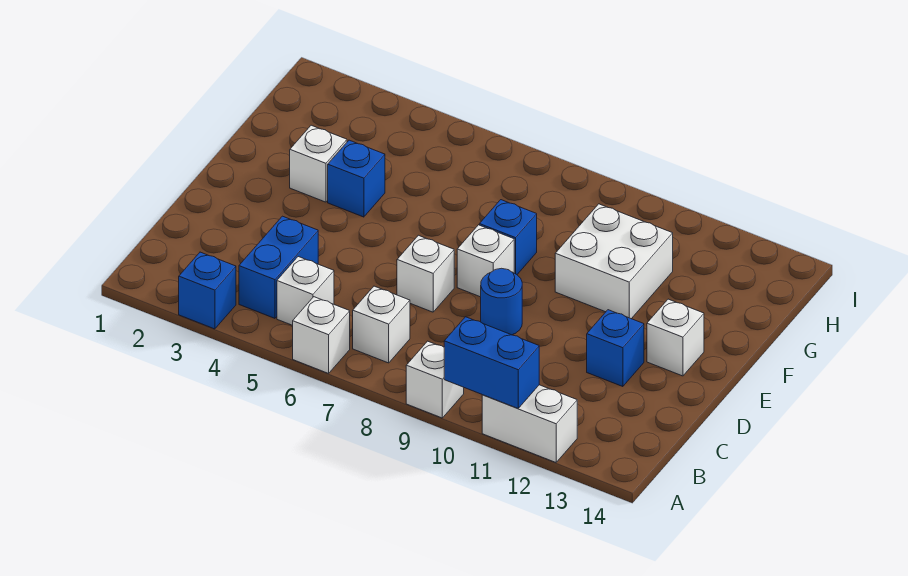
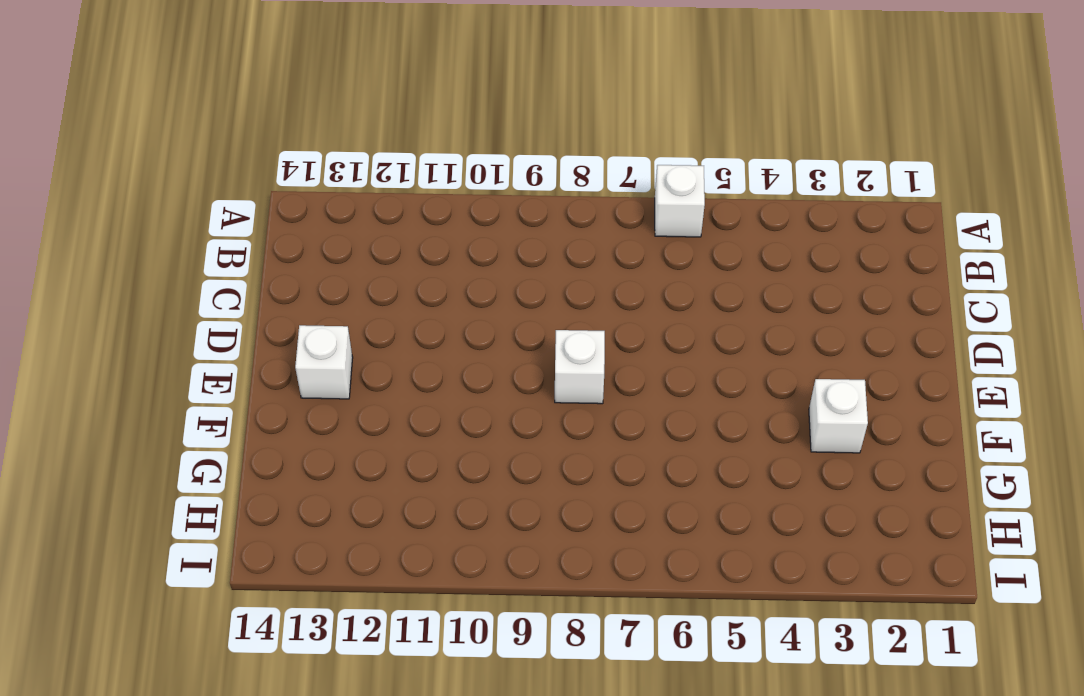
none -> blue 1x1 brick [179,252,236,329]
none -> white 1x1 brick [406,341,464,418]
none -> white 1x2 brick [482,385,577,462]

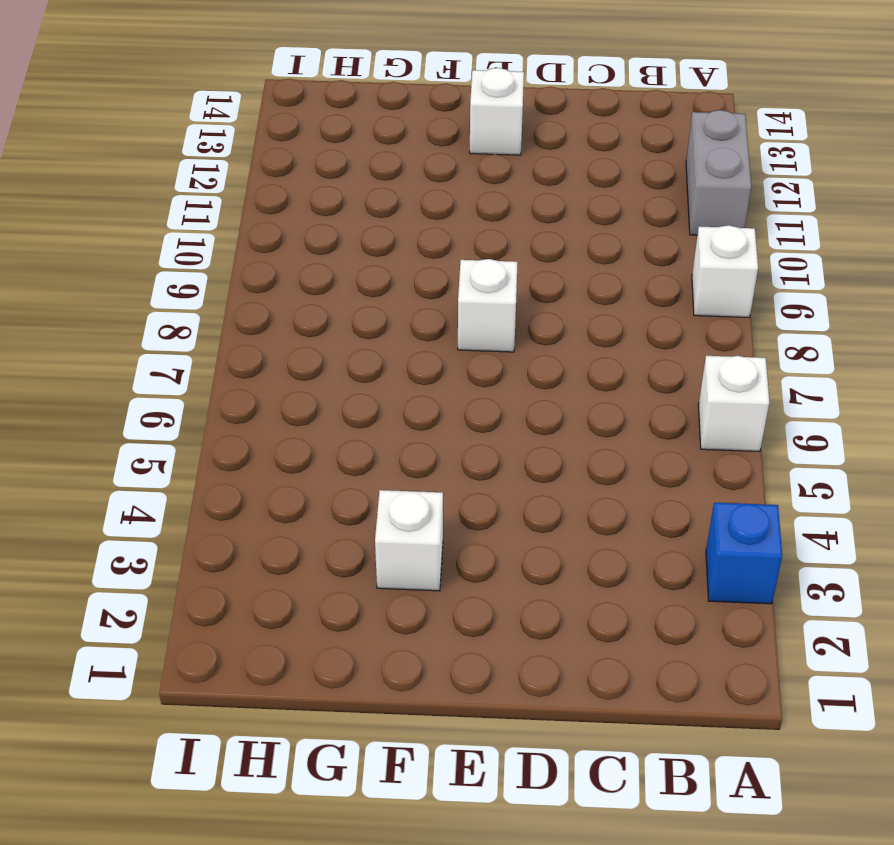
grey 1x2 brick [686,110,751,235] -> white 1x2 brick [482,385,577,462]
none -> blue 1x2 brick [239,216,318,318]
none -> white 1x1 brick [277,257,334,325]
none -> white 1x1 brick [353,286,410,363]

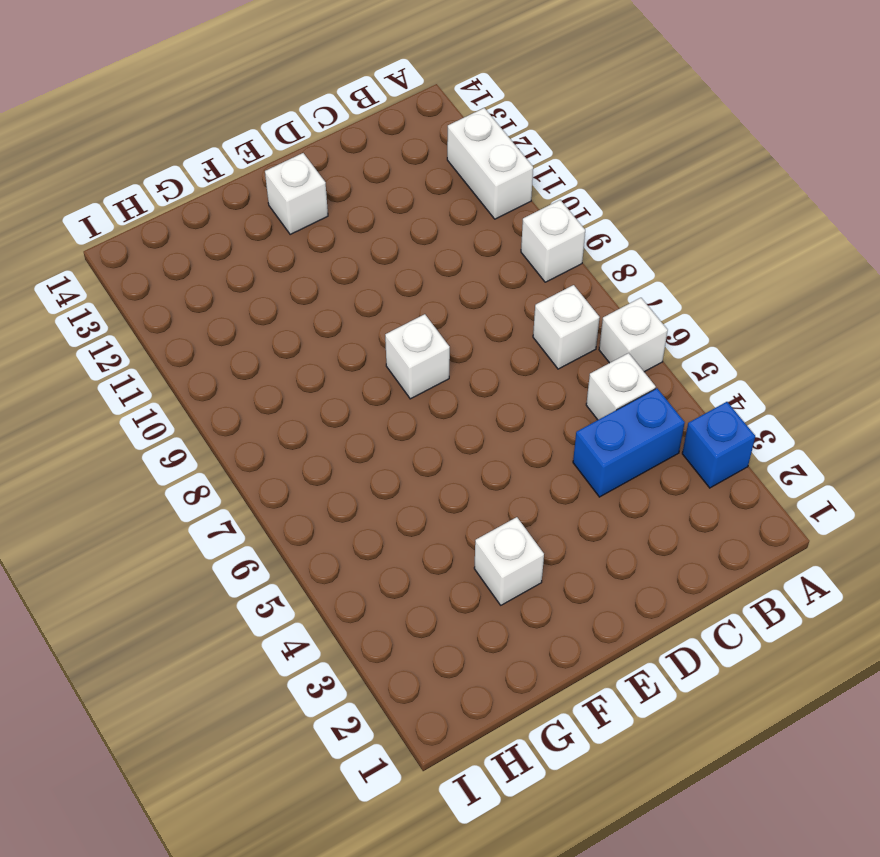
none -> white 1x1 brick [397,235,454,312]
none -> blue 1x1 round brick [481,268,522,335]
none -> blue 1x1 brick [587,310,644,387]

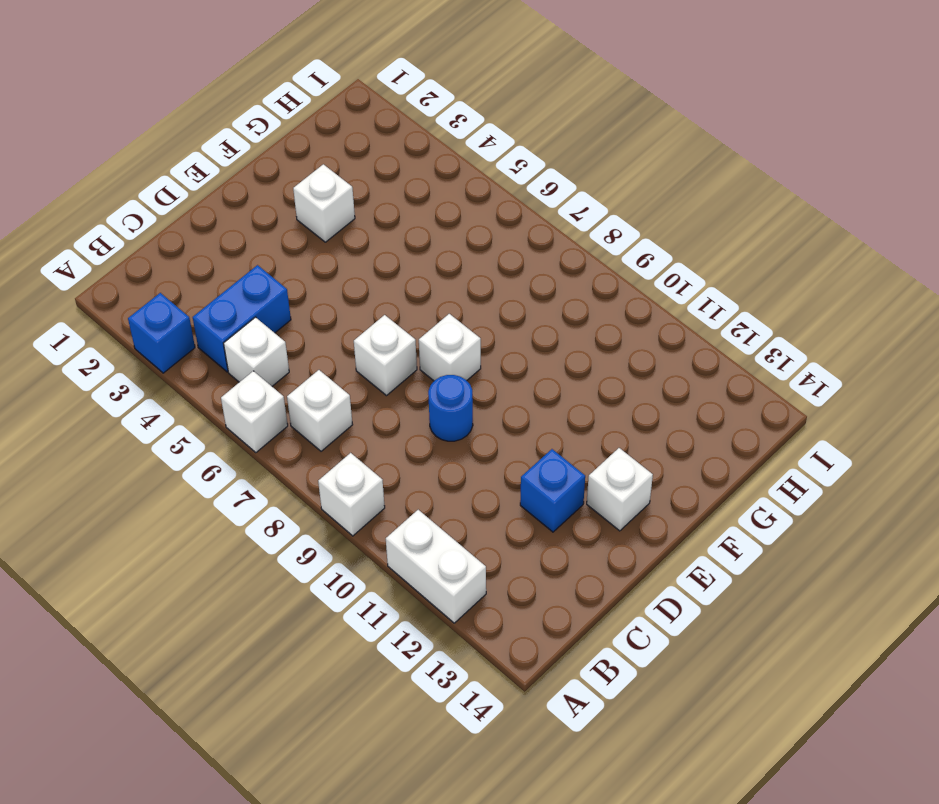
none -> blue 1x1 brick [328,140,385,217]
none -> blue 1x1 brick [479,200,537,274]
none -> white 2x2 brick [555,204,673,319]

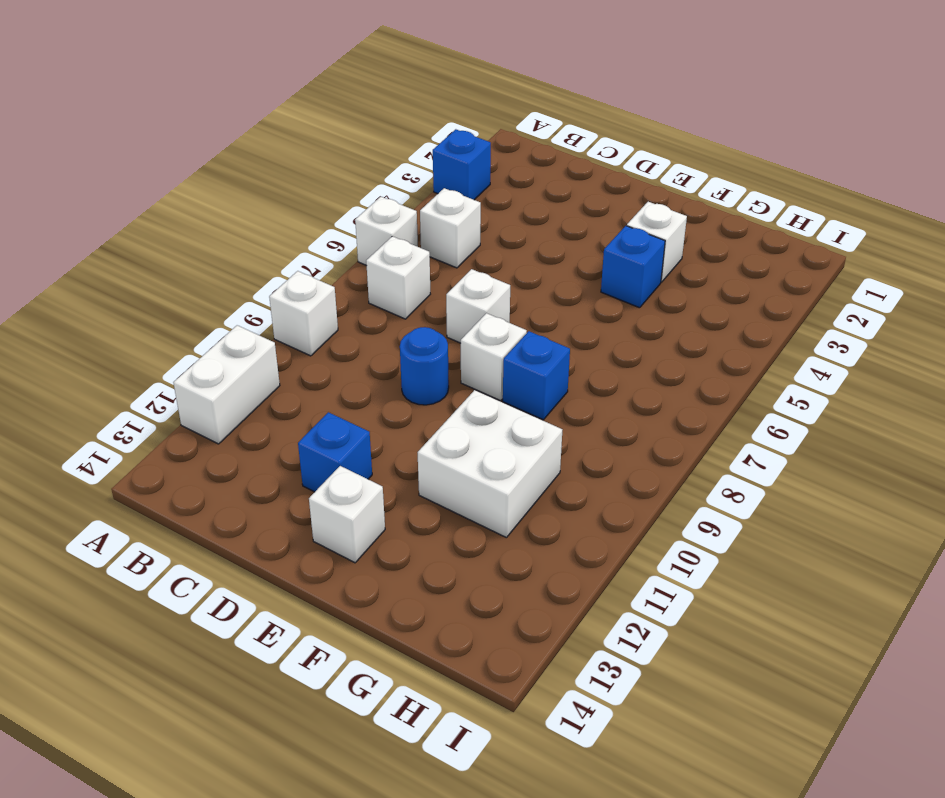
none -> blue 1x2 brick [239,216,318,318]
none -> blue 1x2 brick [444,317,539,409]

